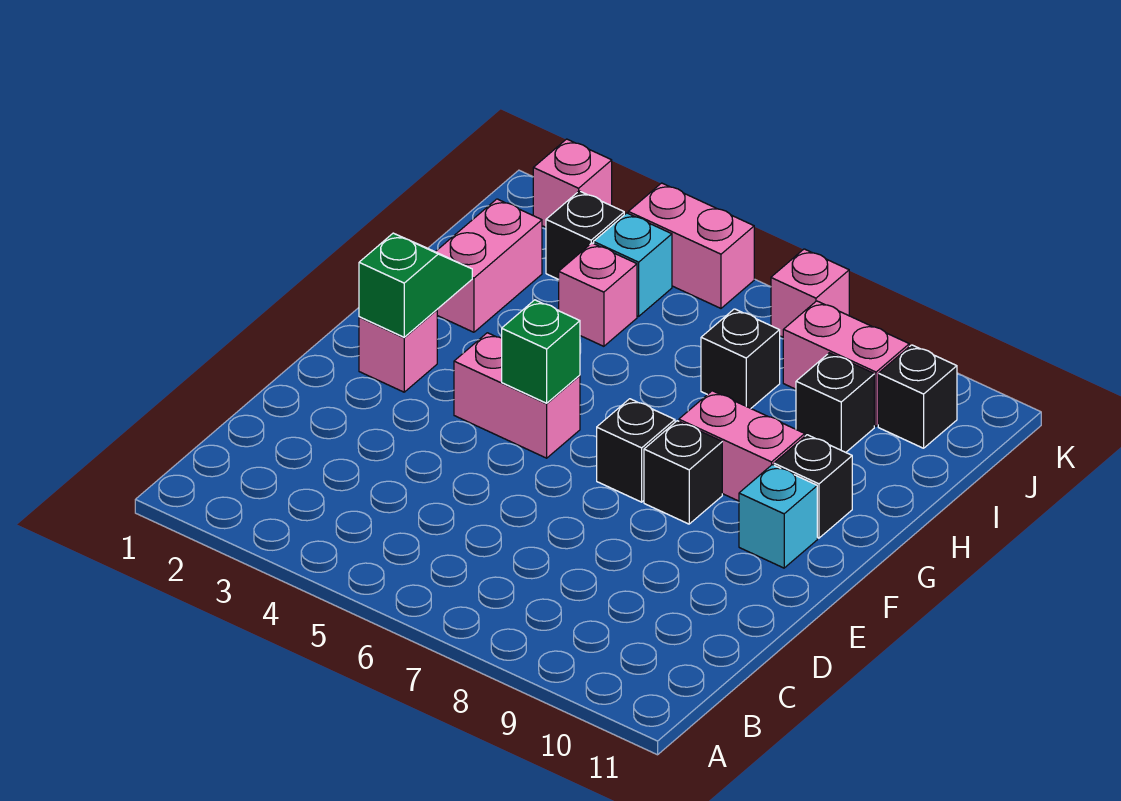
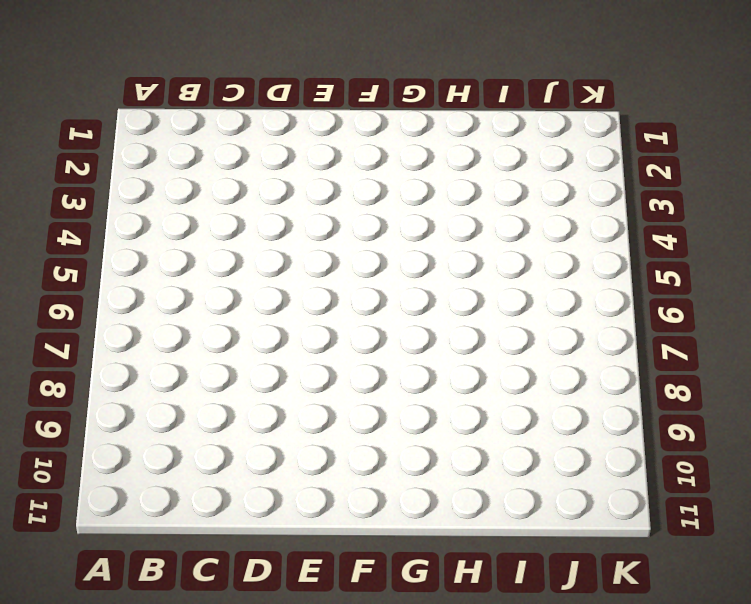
none -> pink 1x1 brick [359,310,437,392]
none -> pink 1x2 brick [454,333,580,458]
none -> black 1x1 brick [597,399,675,502]

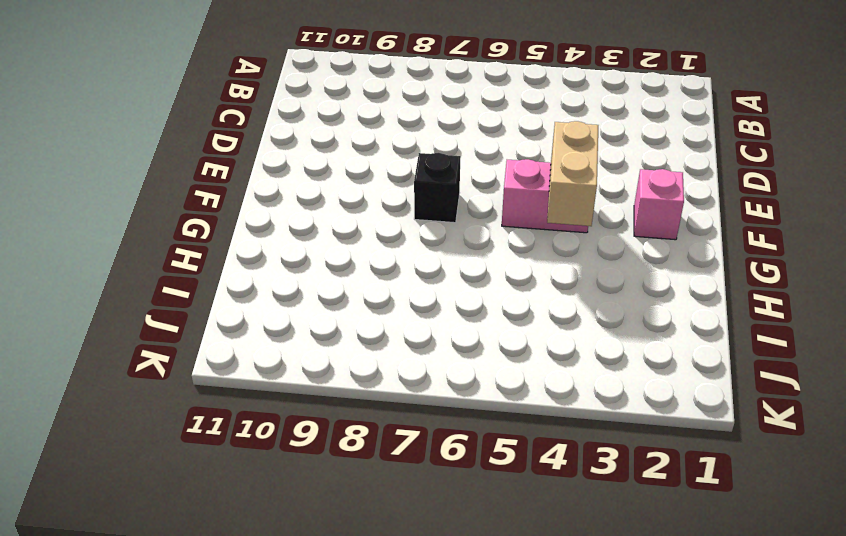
tan 1x2 brick [547,121,598,226] -> none
none -> black 1x1 brick [644,421,722,524]
none -> cyan 1x1 brick [739,465,817,568]
none -> pink 1x2 brick [679,391,805,501]

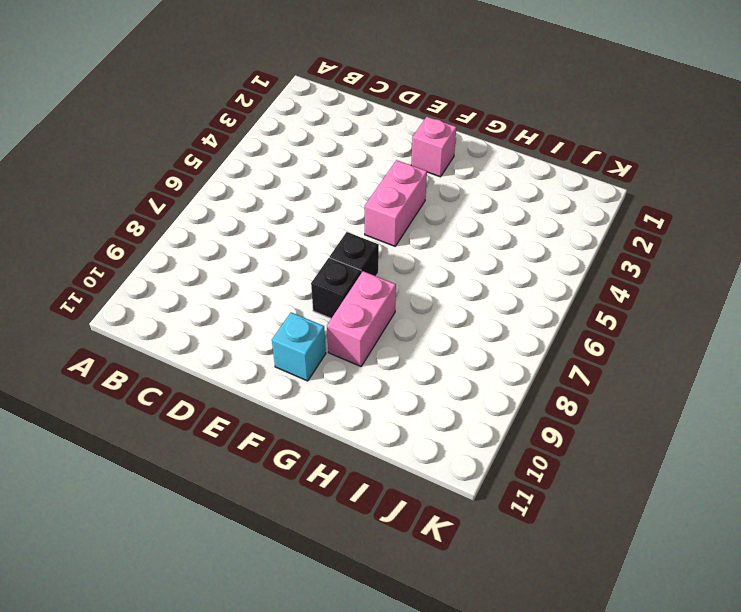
none -> black 1x1 brick [774,435,852,538]
none -> pink 1x2 brick [436,199,542,332]
none -> pink 1x1 brick [559,243,637,346]

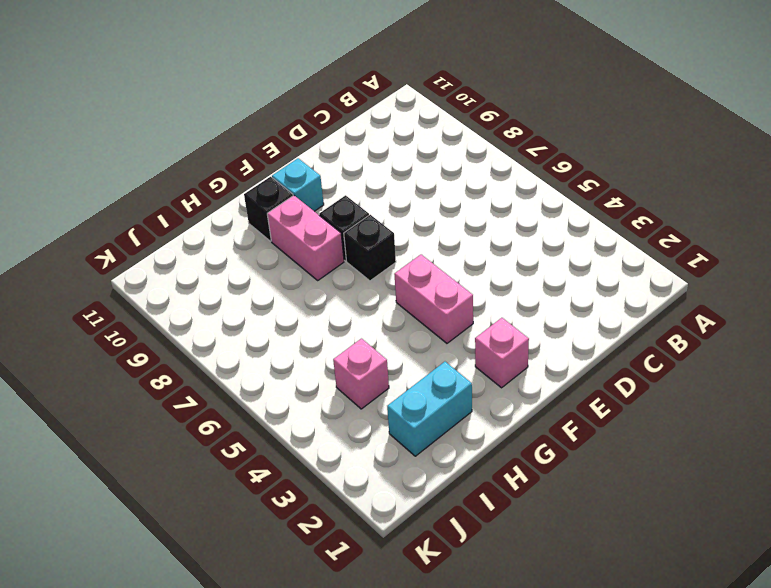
cyan 1x2 brick [387,362,472,456] -> pink 1x2 brick [436,199,542,332]
none -> black 1x1 brick [701,309,780,408]
none -> black 1x1 brick [796,353,874,452]
none -> black 1x1 brick [546,191,624,279]

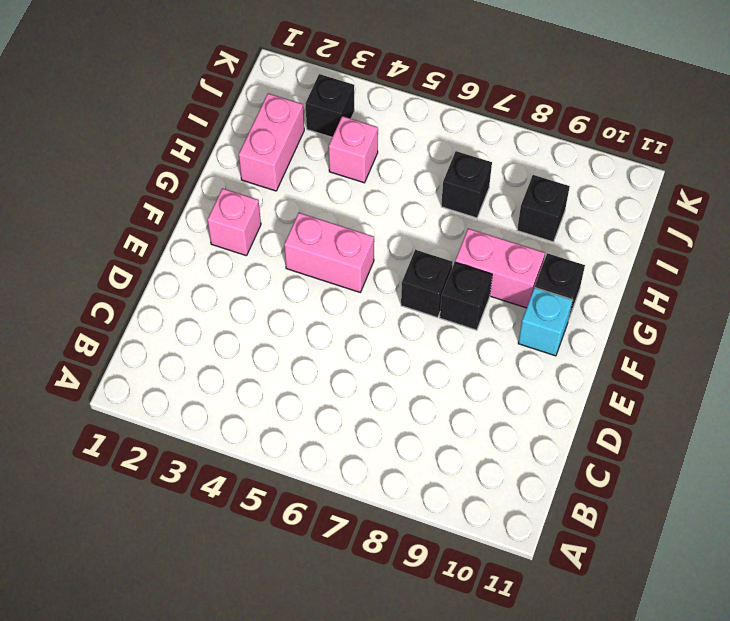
none -> cyan 1x1 brick [594,213,672,316]
none -> pink 1x2 brick [783,301,909,426]
none -> black 1x1 brick [878,345,957,448]

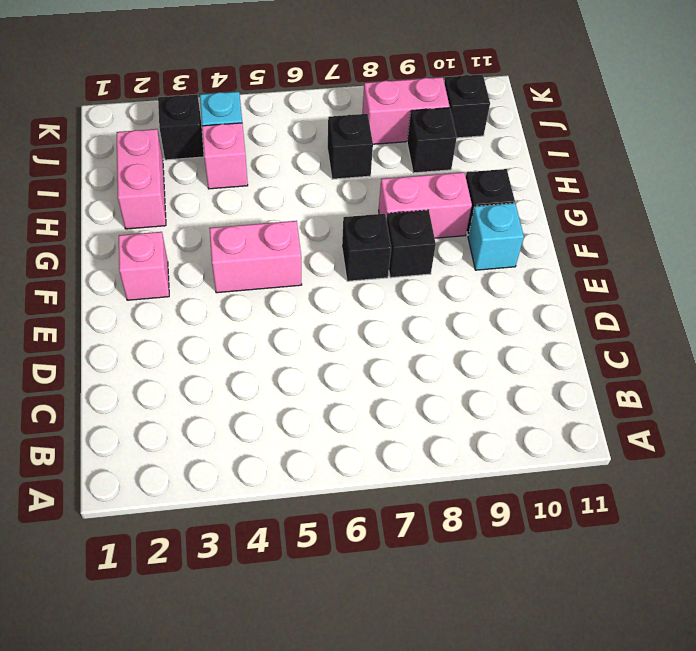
none -> pink 1x1 brick [533,139,612,227]
none -> pink 1x2 brick [628,183,754,308]
none -> pink 1x1 brick [771,249,849,337]

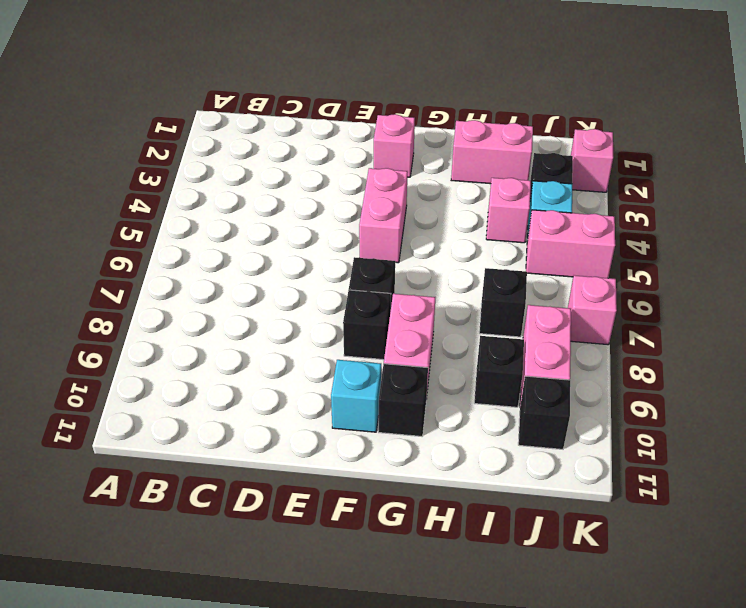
pink 1x2 brick [526,210,615,278] -> pink 1x2 brick turned to [628,183,754,308]
none -> green 1x2 slope [359,233,472,337]
none -> green 1x1 brick [502,300,580,403]

